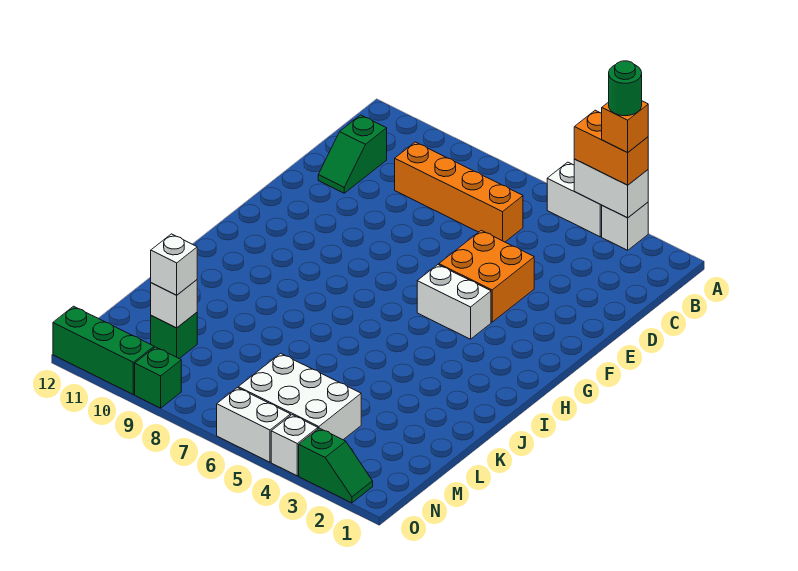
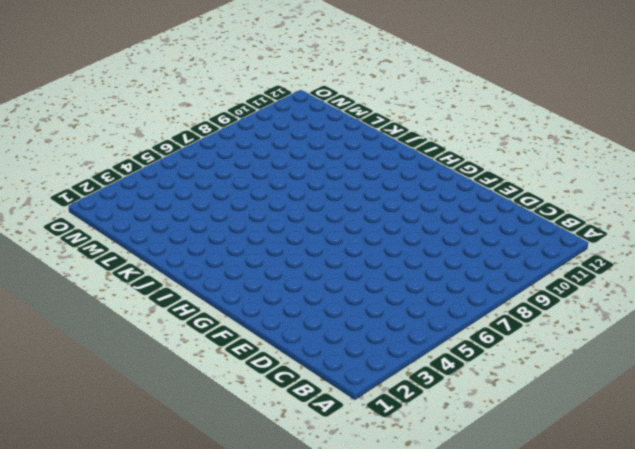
none -> white 1x1 brick [602,202,648,250]
none -> white 1x2 brick [547,162,602,237]
none -> orange 1x4 brick [395,142,523,242]

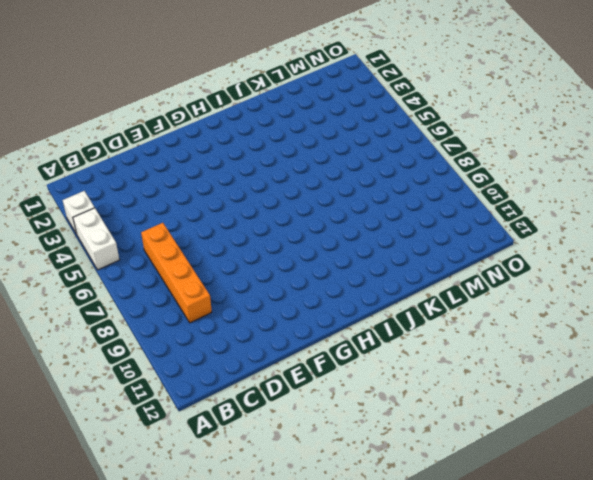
none -> green 1x2 slope [318,115,387,193]
none -> orange 2x2 brick [439,230,534,322]
none -> white 1x2 brick [417,265,491,339]

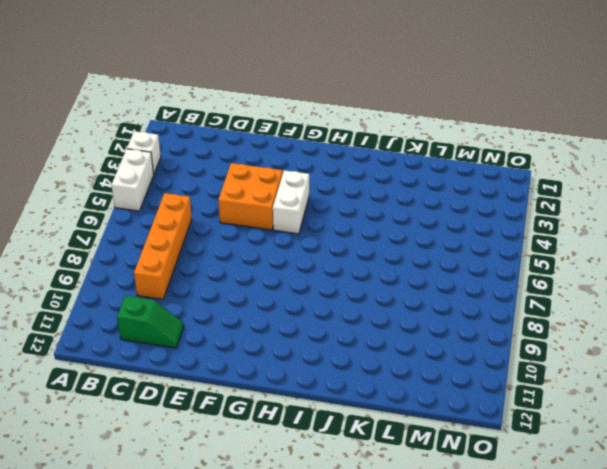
none -> white 2x3 brick [238,353,361,440]
none -> green 1x1 brick [151,313,197,359]
none -> green 1x2 slope [299,428,373,503]

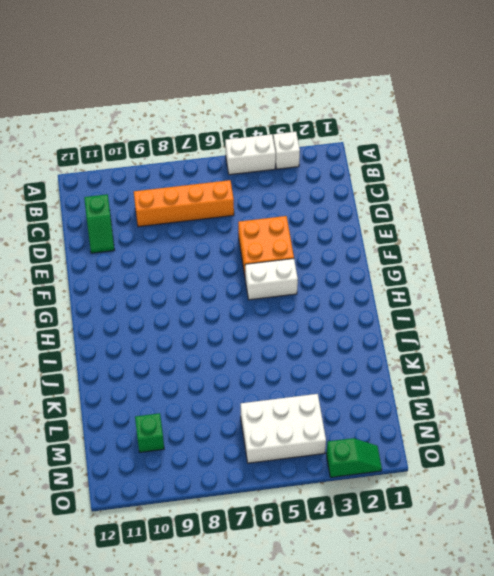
none -> white 1x1 brick [271,415,318,476]
none -> white 1x2 brick [217,388,291,462]
none -> green 1x1 brick [135,347,181,408]

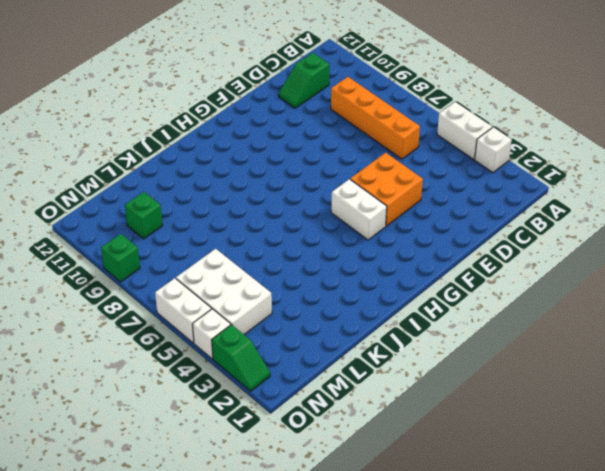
none -> green 1x3 brick [53,306,154,394]
none -> white 1x2 brick [574,159,648,218]
none -> white 1x1 brick [151,280,197,328]

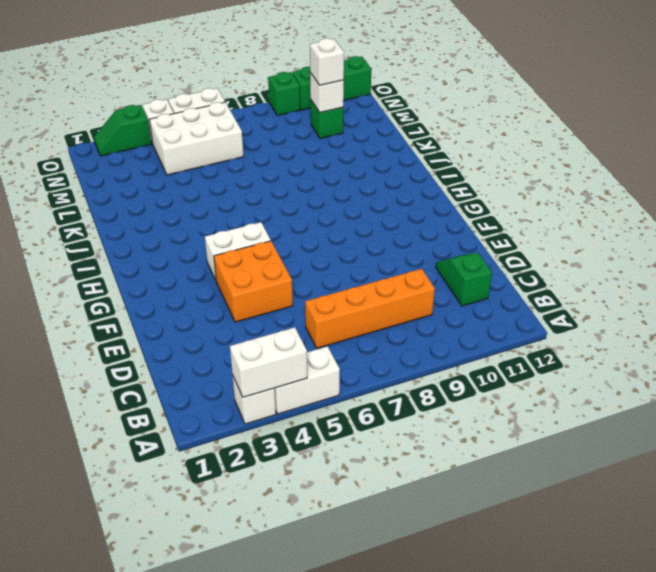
none -> orange 1x2 brick [574,110,648,185]
none -> orange 1x1 brick [602,101,648,152]
none -> green 1x1 round brick [609,61,642,116]

